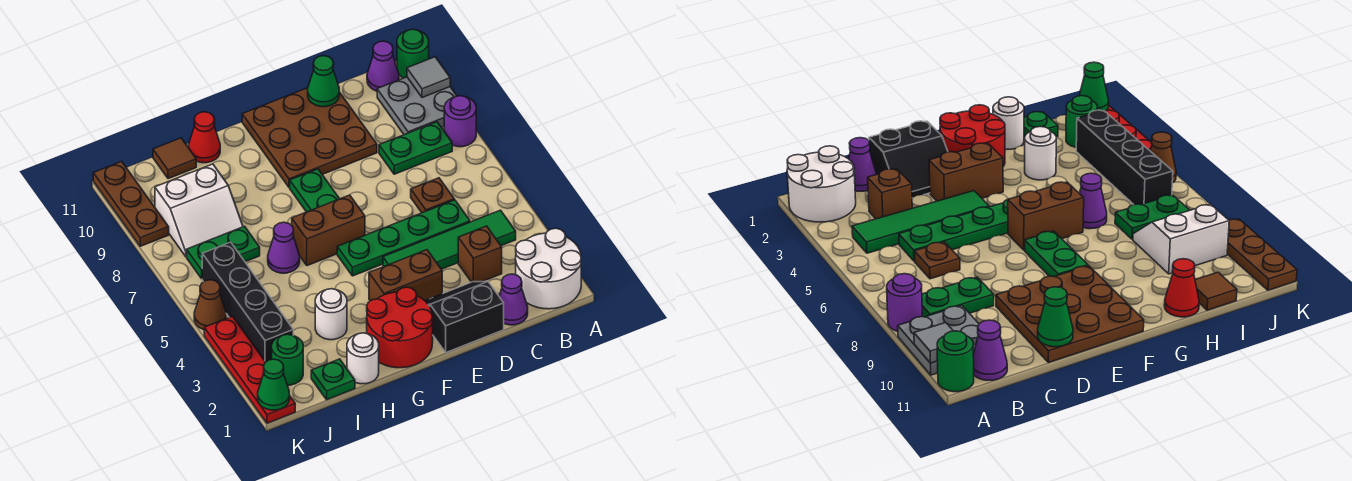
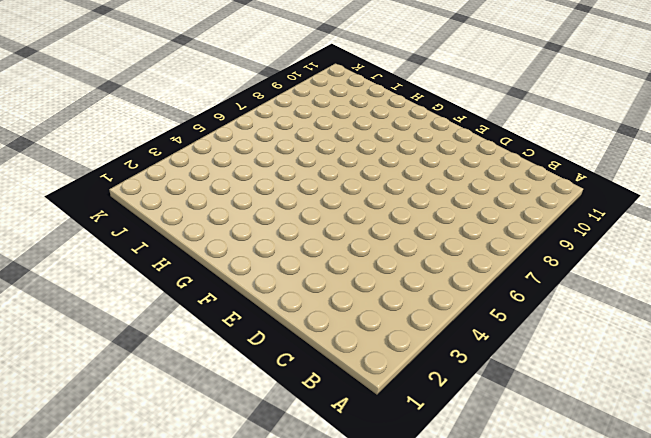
none -> white 2x2 round brick [516,228,581,309]
none -> purple 1x1 round brick [444,96,476,147]
none -> grey 2x2 plate [377,77,457,135]
none -> green 1x1 round brick [397,29,429,78]

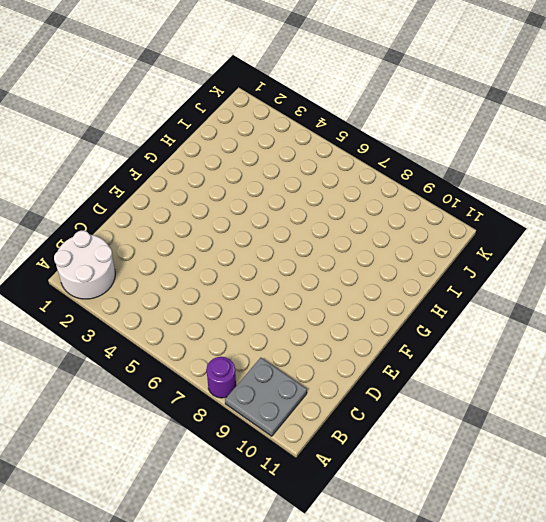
none -> green 1x1 round brick [397,29,429,78]
none -> green 1x4 tile [383,210,516,269]
none -> green 1x2 plate [379,122,452,174]
none -> purple 1x1 cone [367,41,399,91]

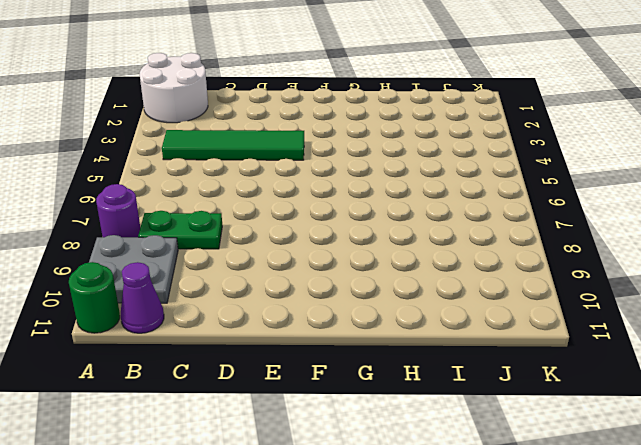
none -> purple 1x1 cone [499,274,528,325]
none -> brown 1x1 brick [458,226,502,282]
none -> green 1x4 plate [337,200,470,276]
none -> brown 1x1 plate [411,178,454,213]

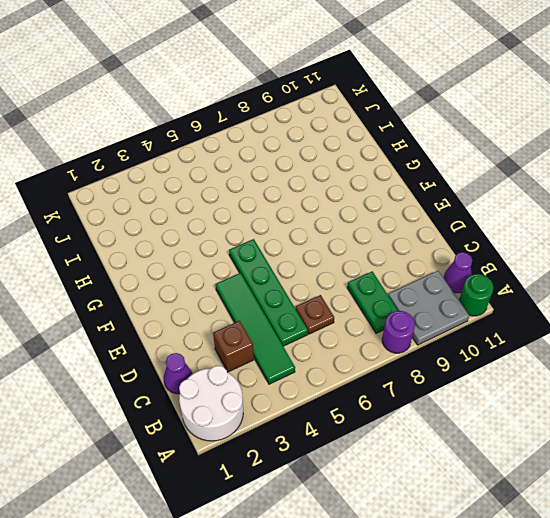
none -> black 2x2 slope [425,281,504,352]
none -> brown 3x3 plate [242,88,377,188]
none -> brown 1x2 brick [369,250,442,301]
none -> red 2x2 round brick [367,287,433,368]

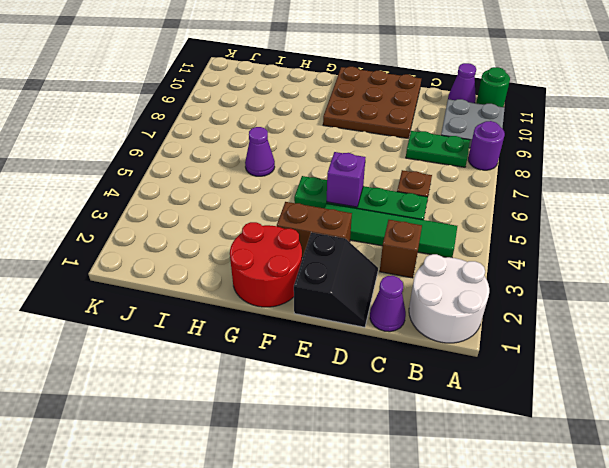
black 2x2 slope [294,233,378,327] -> black 2x2 slope turned to [425,281,504,352]
purple 1x1 brick [327,152,366,207] -> none
none -> brown 1x2 brick [292,195,365,266]
none -> green 1x2 plate [290,169,339,212]
none -> white 1x1 round brick [347,333,379,384]
none -> white 1x1 round brick [315,289,347,340]

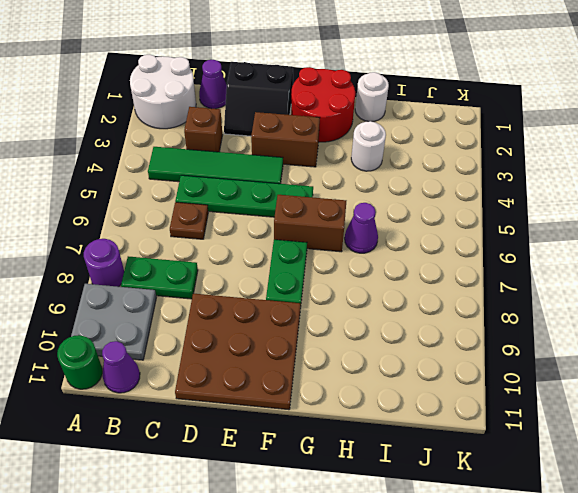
none -> red 1x1 cone [189,112,220,163]
none -> green 1x1 plate [311,359,355,400]
none -> green 1x2 plate [187,226,260,279]
none -> white 2x2 slope [155,164,243,257]

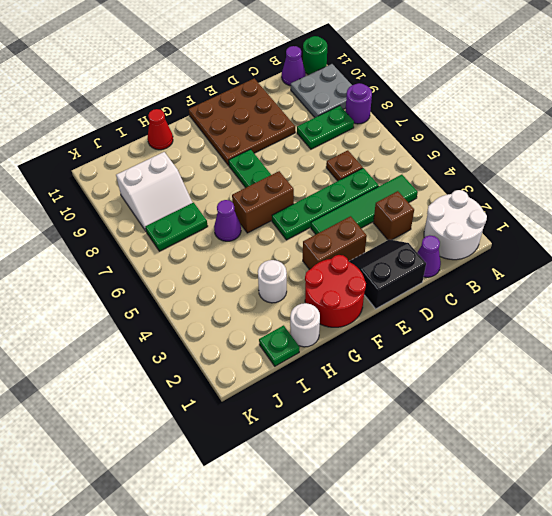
none -> brown 1x1 tile [153,138,196,179]
none -> green 1x1 round brick [272,334,303,385]
none -> black 1x4 brick [202,242,293,362]
none -> red 1x4 plate [204,316,295,423]

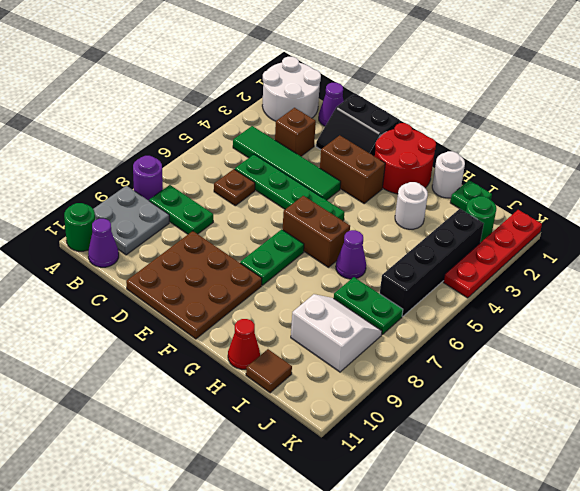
none -> brown 1x1 cone [194,280,226,330]
none -> brown 1x3 plate [93,161,169,246]
none -> grey 1x1 tile [407,57,450,98]
none -> green 1x1 cone [308,56,339,107]

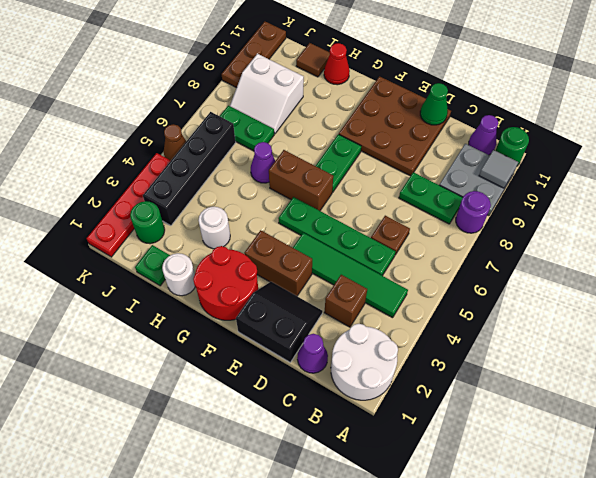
none -> green 1x1 cone [258,359,290,410]

